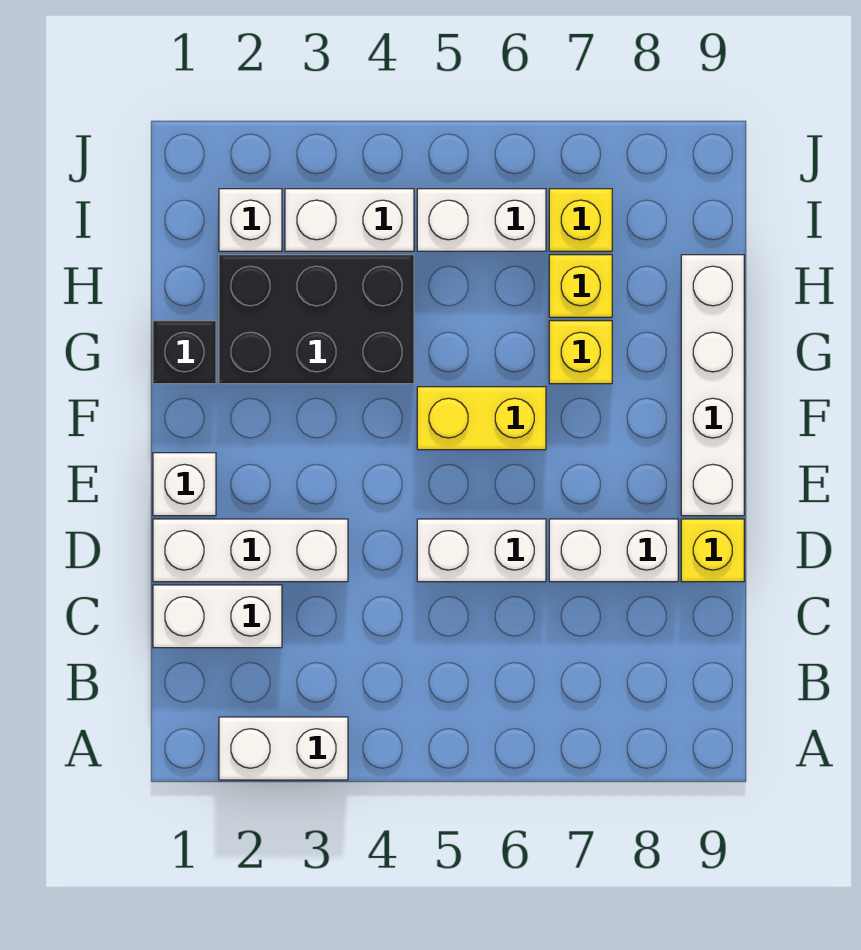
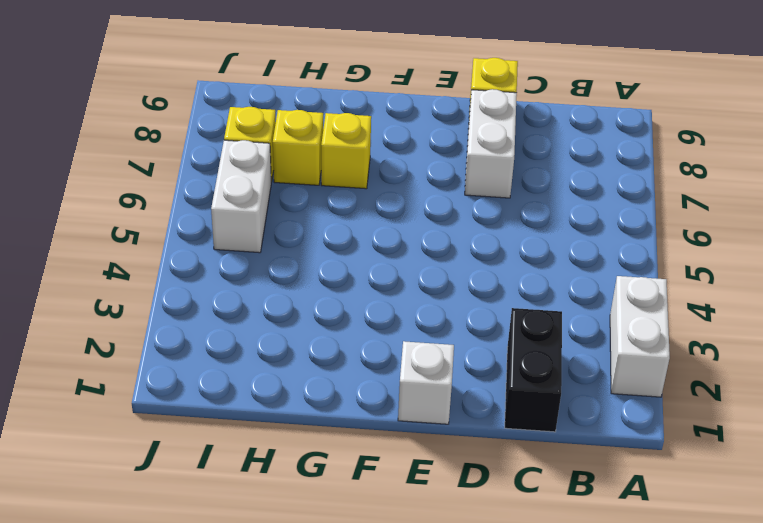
black 1x2 brick [505,308,562,432] -> white 1x2 brick [153,585,282,648]
none -> white 1x3 brick [153,519,348,582]
none -> white 1x2 brick [417,519,546,582]
none -> white 1x4 brick [681,255,744,516]

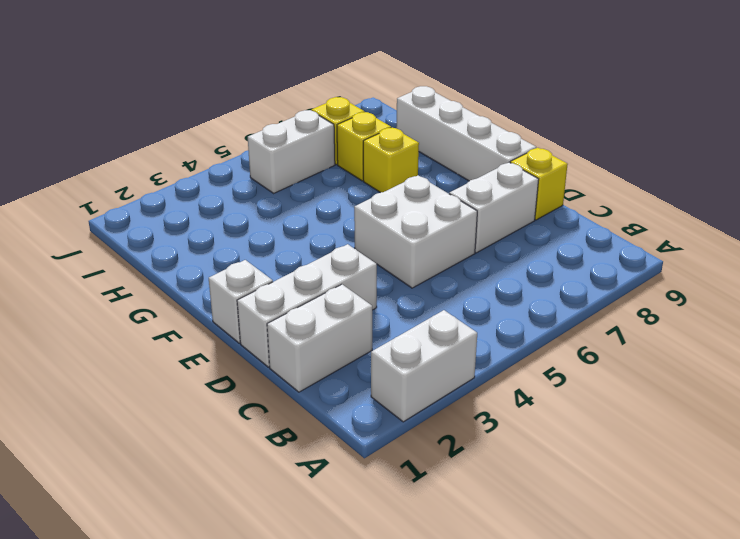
white 2x2 brick [354,176,477,288] -> white 1x2 brick [417,519,546,582]
none -> yellow 1x2 brick [417,387,546,450]
none -> black 1x1 brick [153,321,216,384]
none -> black 2x3 brick [219,255,414,384]

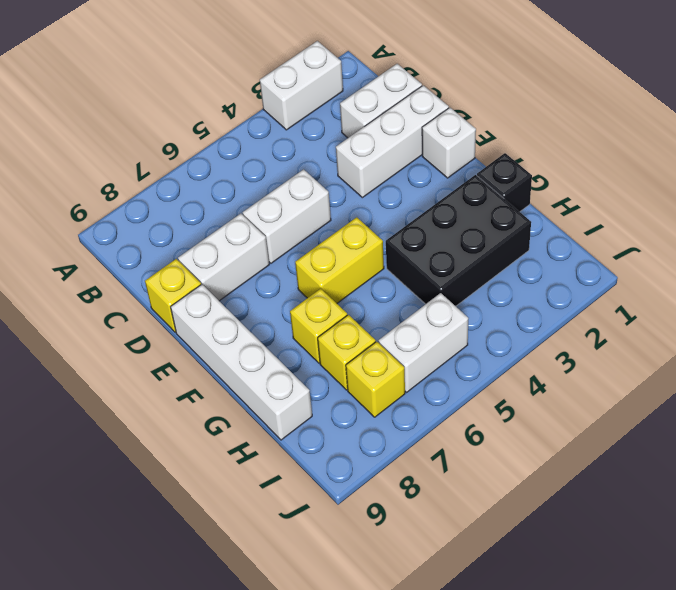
none -> white 1x1 brick [219,189,282,251]
none -> white 1x2 brick [285,189,414,251]

